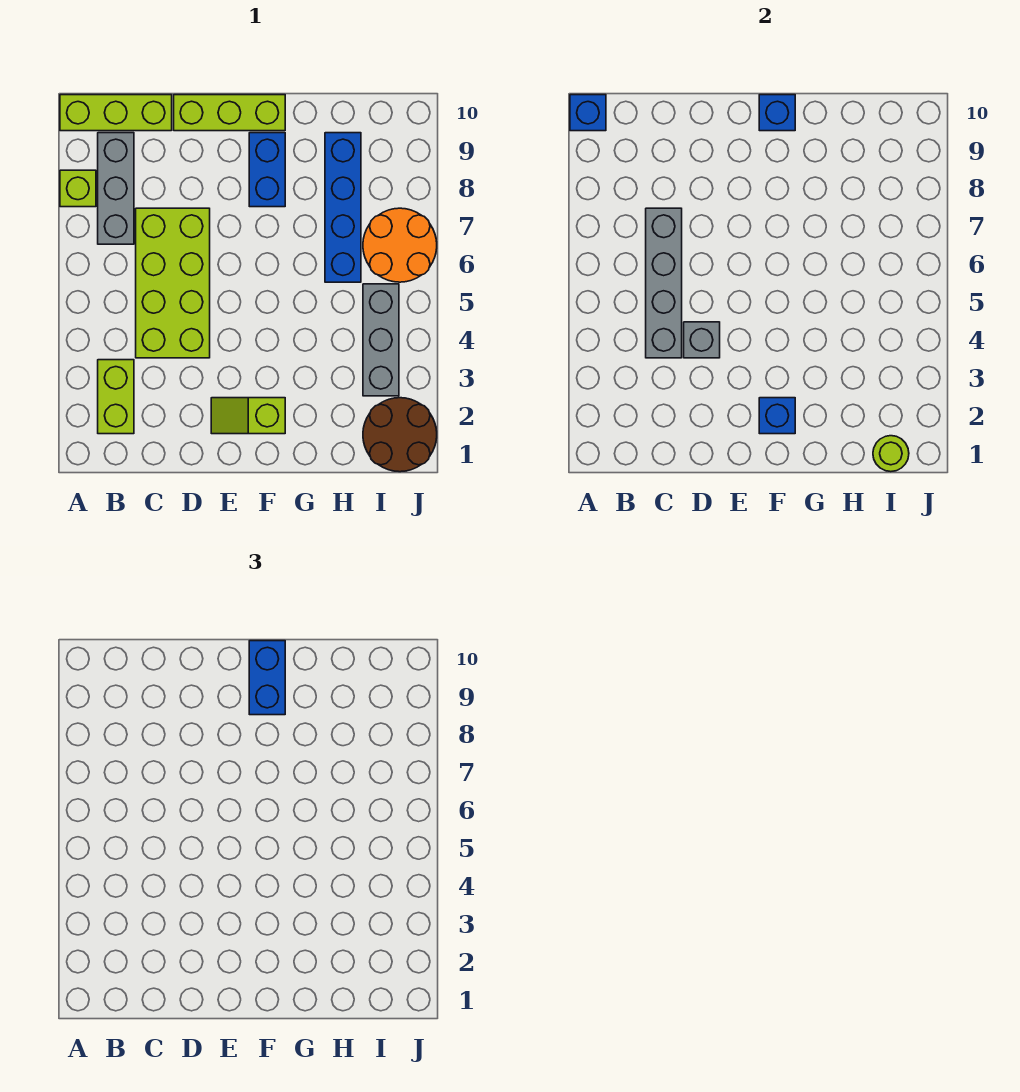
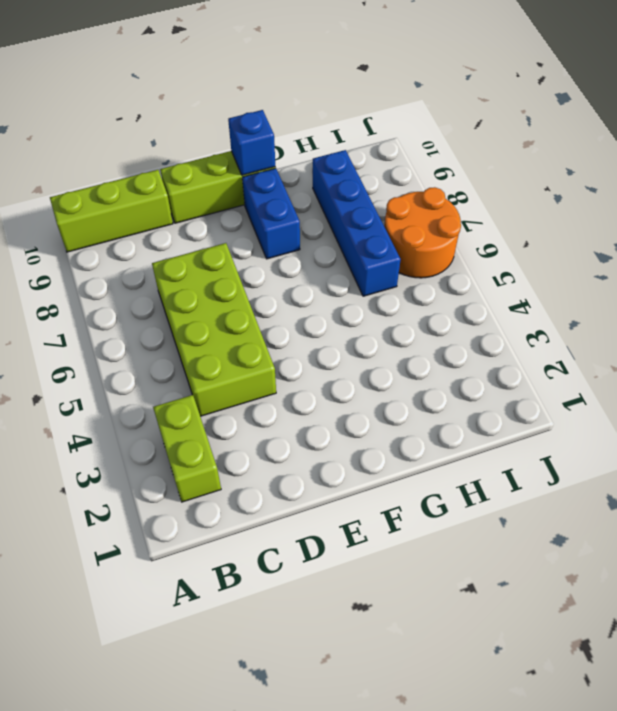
none -> lime 1x1 brick [60,170,96,207]
none -> grey 1x3 brick [98,133,134,244]
none -> lime 1x2 slope [211,398,285,434]

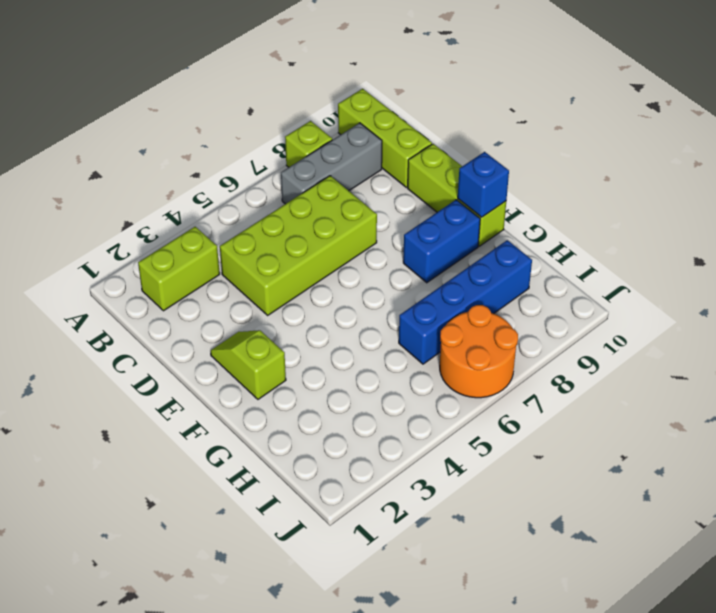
none -> brown 2x2 round brick [363,398,437,472]
none -> grey 1x3 brick [363,284,399,396]
none -> blue 1x1 brick [570,95,606,131]

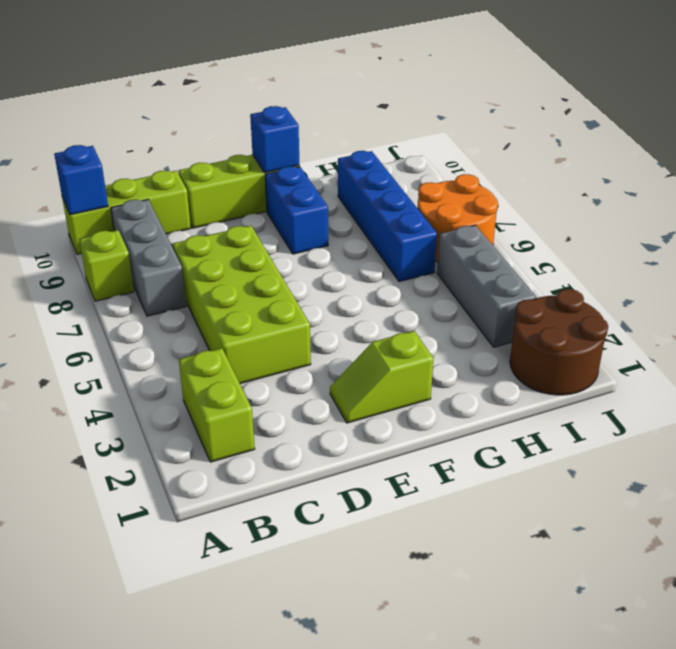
none -> grey 1x4 brick [646,208,682,358]
none -> grey 1x1 brick [684,322,720,358]
none -> blue 1x1 brick [759,398,795,434]

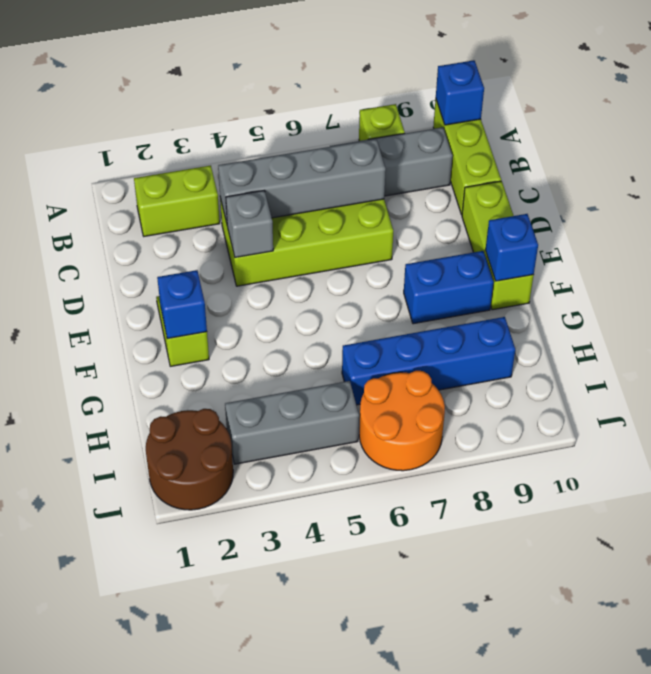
none -> lime 1x1 round brick [873,436,909,472]
none -> blue 1x2 brick [249,641,285,715]

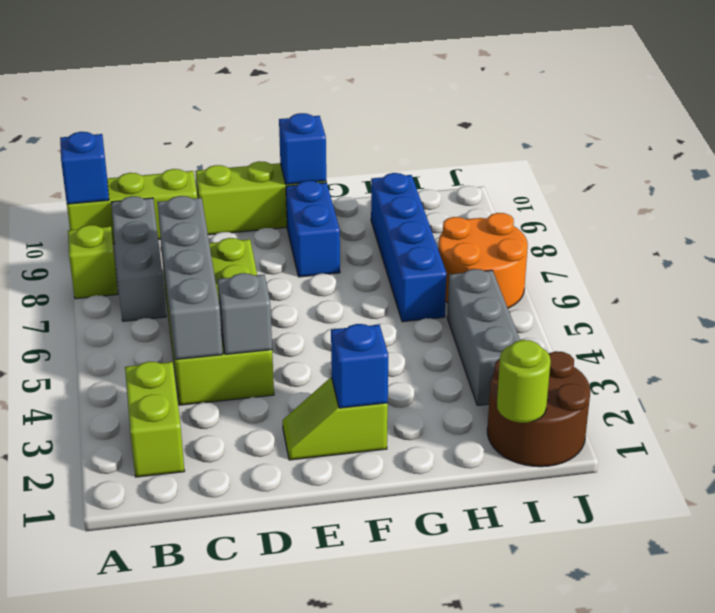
none -> blue 1x2 brick [249,641,285,715]

